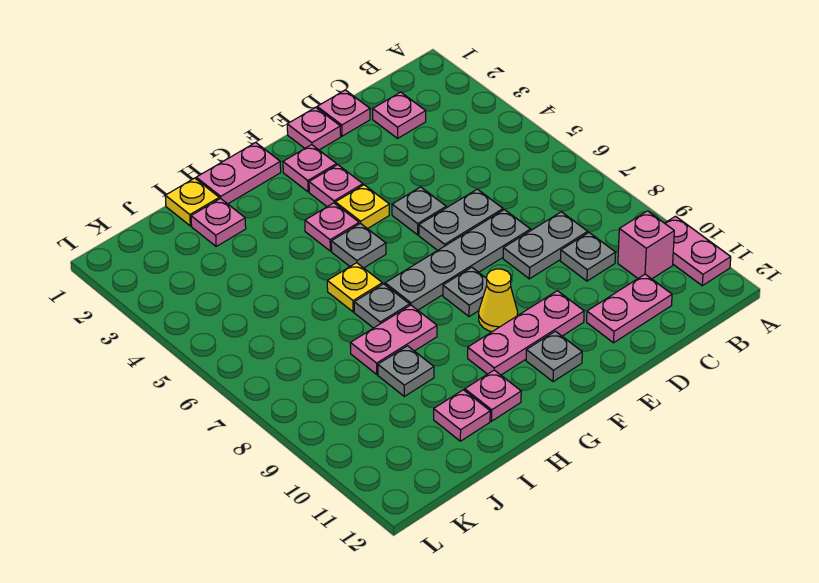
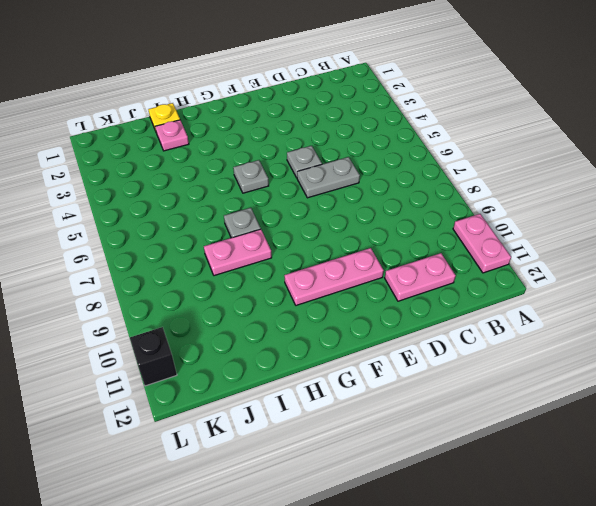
black 1x1 brick [130,327,177,386] -> none
none -> pink 1x1 brick [618,211,674,279]
none -> pink 1x1 plate [373,92,426,138]
none -> grey 1x2 plate [503,212,588,279]

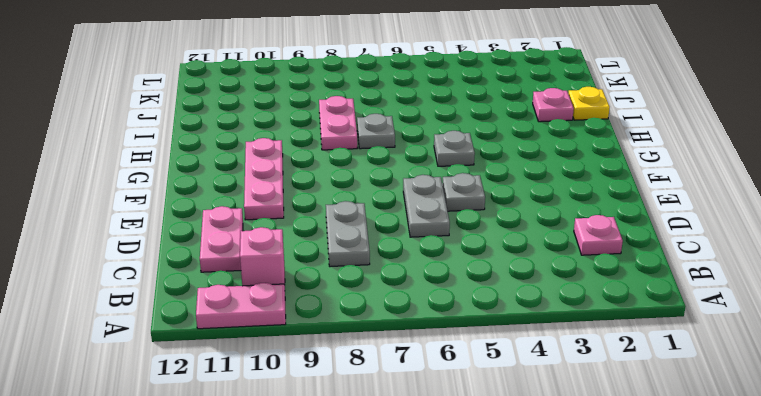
none -> grey 1x1 plate [561,233,616,281]
none -> pink 1x1 plate [317,90,370,136]
none -> grey 1x4 plate [385,210,530,310]

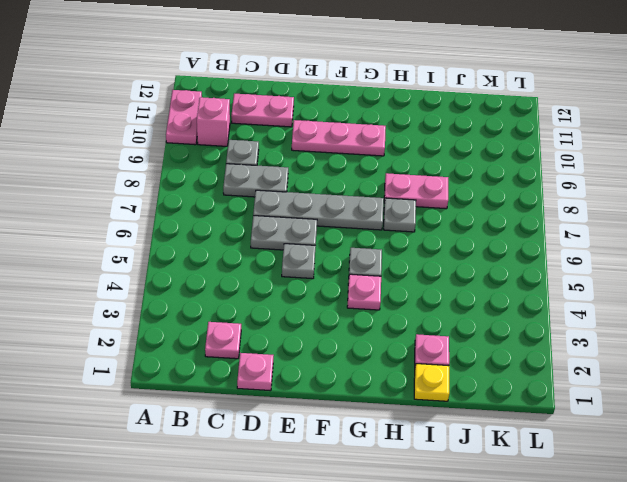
none -> pink 1x1 plate [287,107,341,150]
none -> pink 1x1 plate [283,145,337,192]
none -> pink 1x1 plate [309,165,363,207]

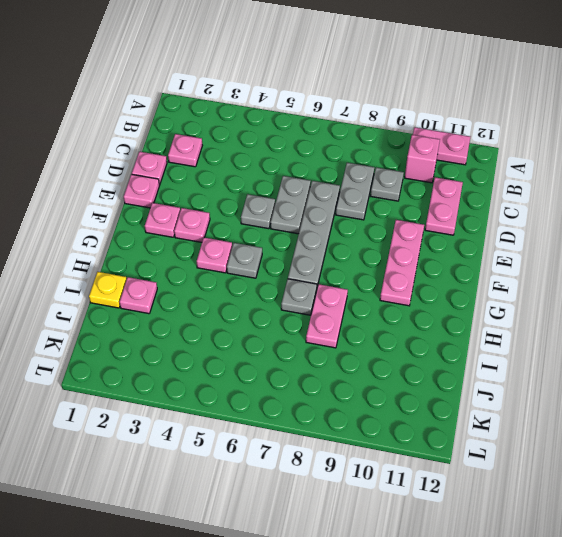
none -> yellow 1x1 plate [335,185,389,229]
none -> grey 1x1 plate [443,267,487,317]
none -> yellow 1x1 cone [479,269,518,332]

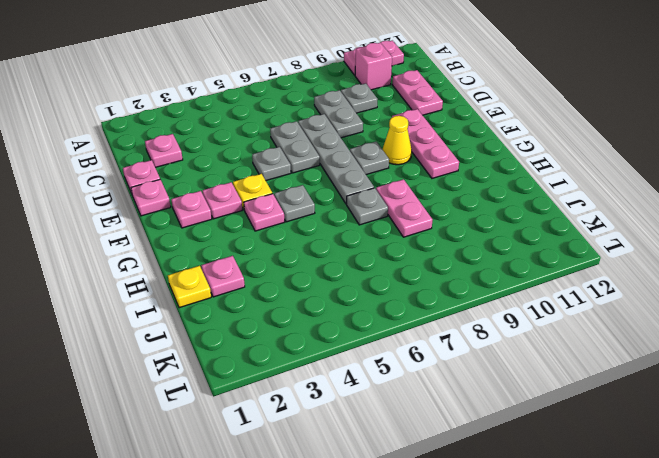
none -> grey 1x1 plate [526,331,582,382]
none -> pink 1x2 plate [196,143,281,204]
none -> yellow 1x1 plate [327,263,382,312]

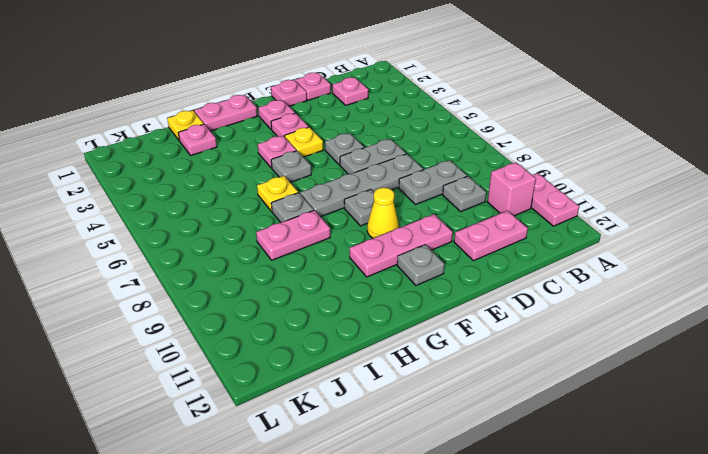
none -> pink 1x1 plate [465,370,521,421]
none -> grey 1x1 plate [378,346,434,396]
none -> pink 1x1 plate [434,390,490,441]

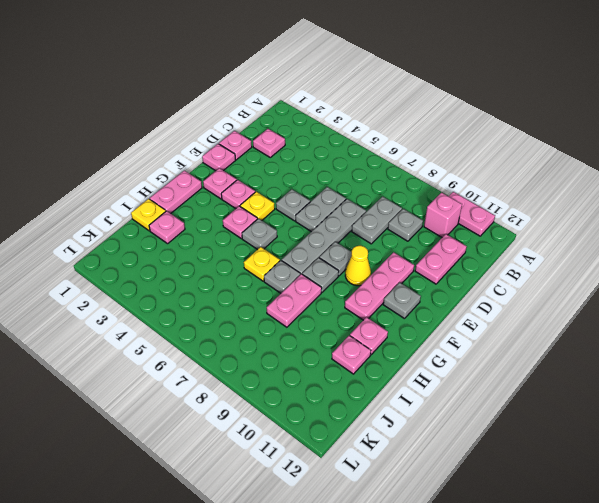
grey 1x1 plate [302,258,339,292] -> grey 1x1 plate moved to [378,346,434,396]

